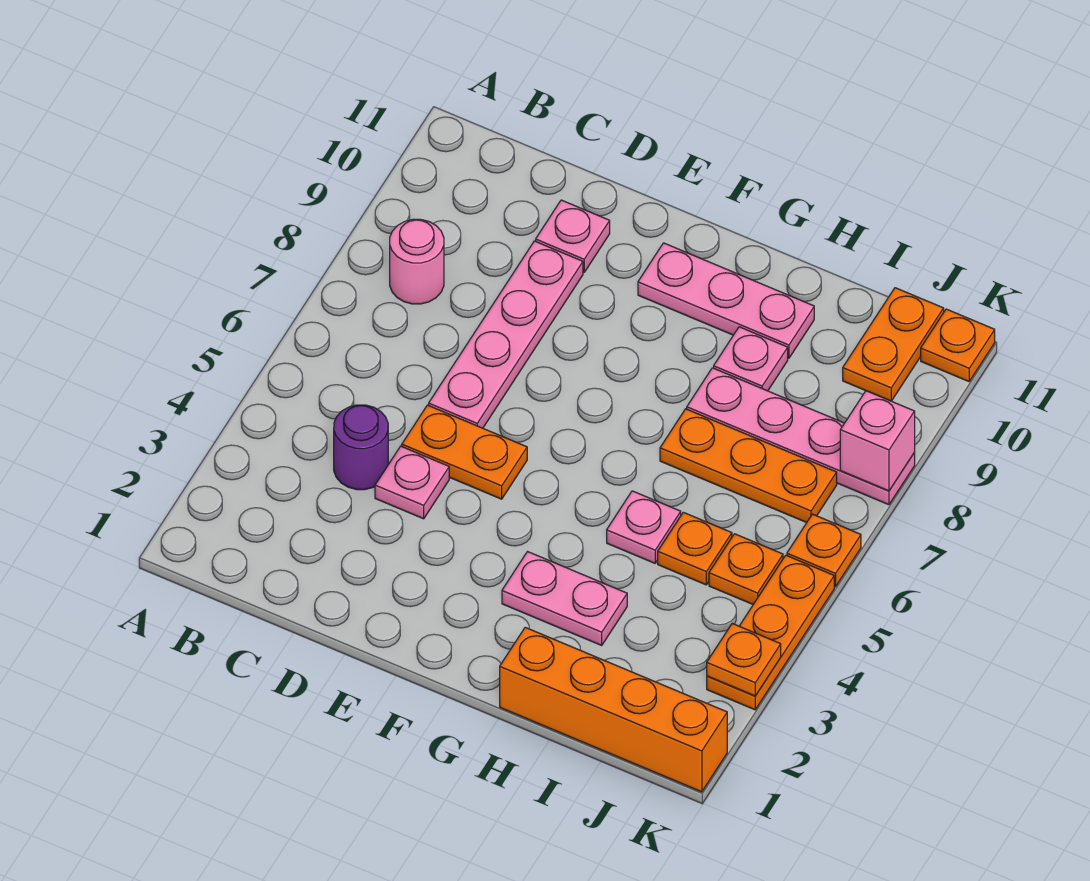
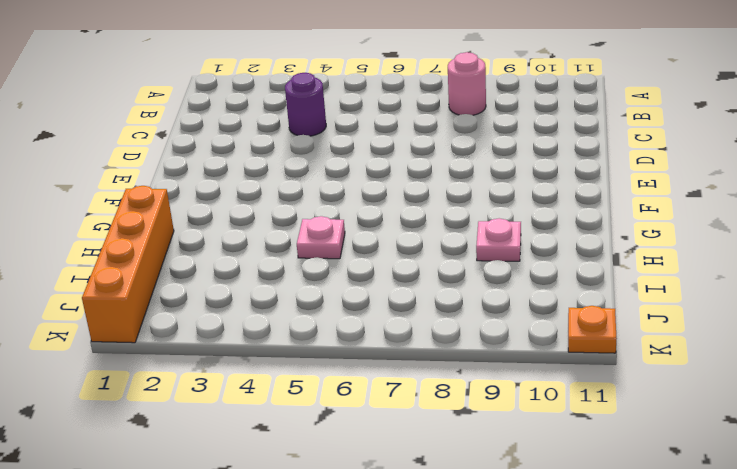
none -> pink 1x1 plate [375,446,449,519]
none -> orange 1x2 plate [402,405,527,499]
none -> pink 1x4 plate [429,241,583,428]

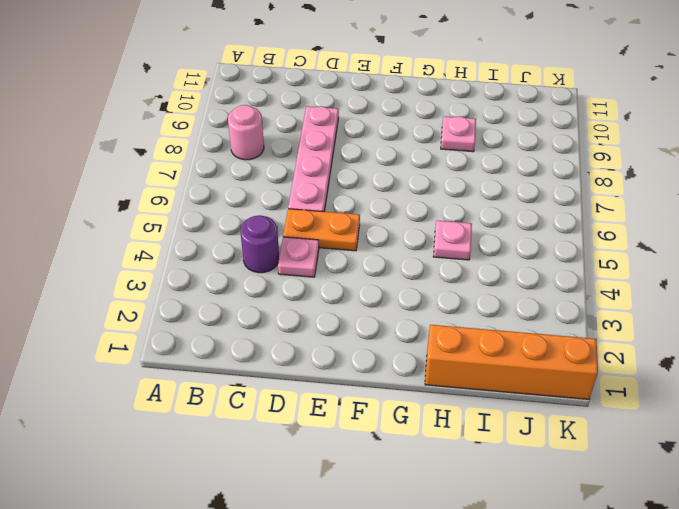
none -> pink 1x1 plate [536,200,610,272]
none -> pink 1x3 plate [638,243,814,358]
none -> pink 1x2 plate [502,552,627,645]

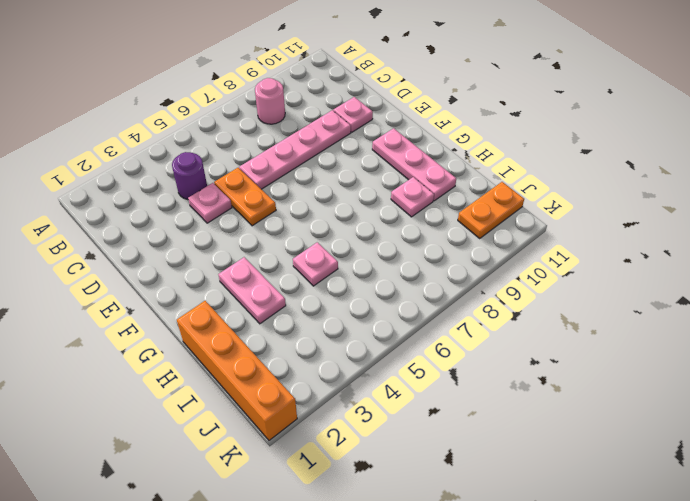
none -> orange 1x3 plate [660,409,837,523]
none -> pink 1x4 plate [687,368,915,505]
none -> orange 1x1 plate [658,512,732,585]

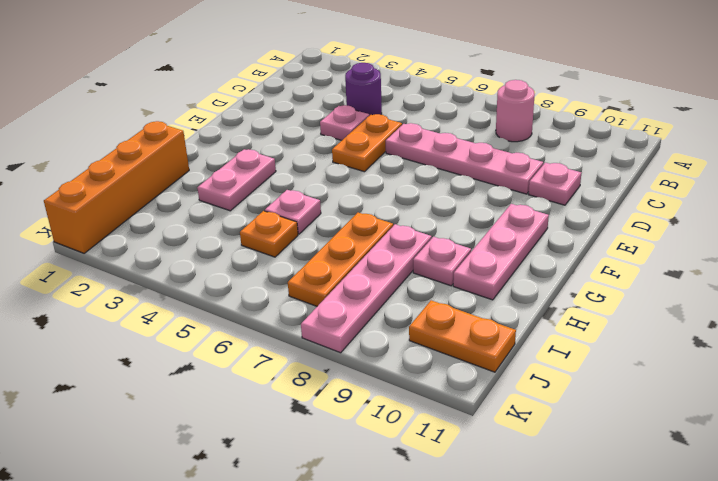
none -> orange 1x1 plate [709,534,783,604]
none -> orange 1x3 plate [707,555,834,710]
none -> orange 1x1 plate [787,514,861,587]

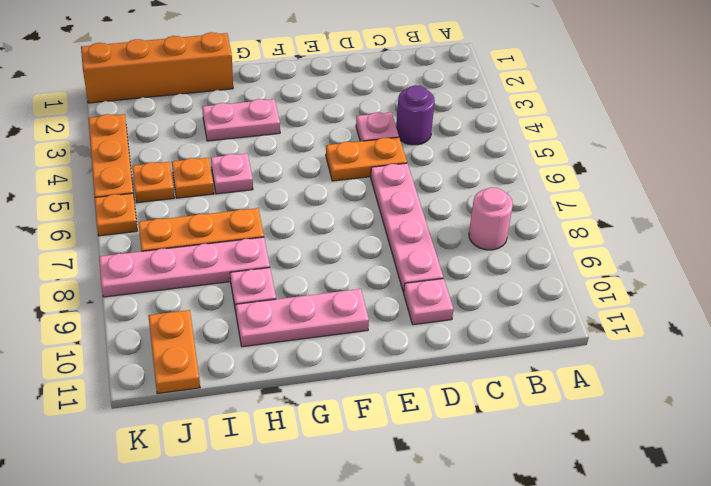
none -> orange 1x1 plate [921,309,995,381]
none -> orange 1x1 plate [707,624,781,696]
none -> pink 1x1 brick [840,391,915,491]

